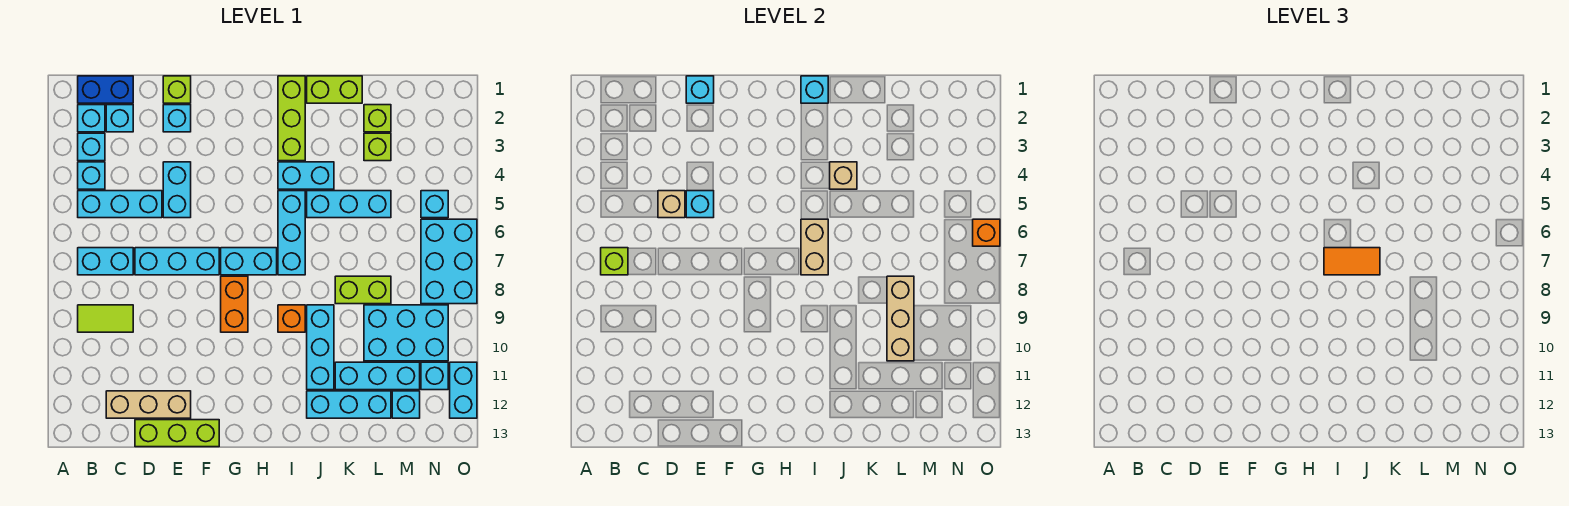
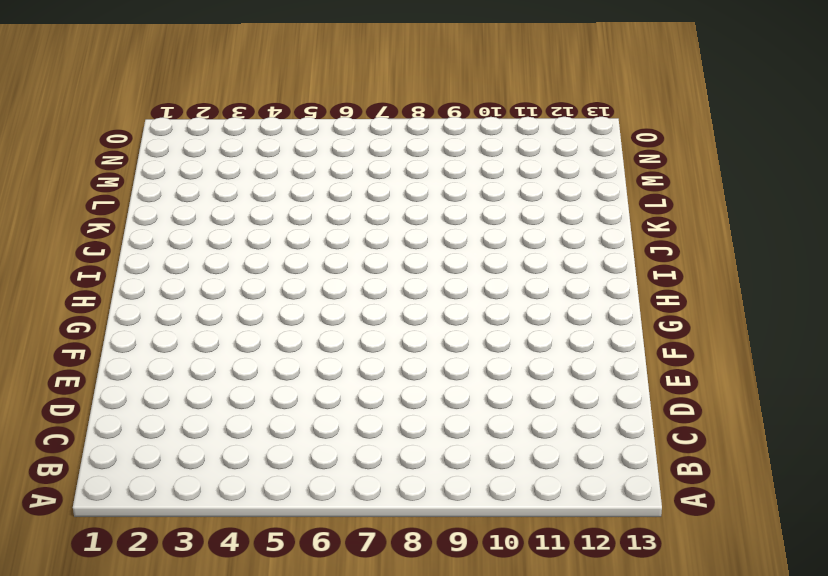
none -> blue 1x2 brick [78,76,133,103]
none -> cyan 1x1 brick [78,105,105,132]
none -> cyan 1x1 brick [78,133,105,161]
none -> cyan 1x1 brick [78,162,105,189]

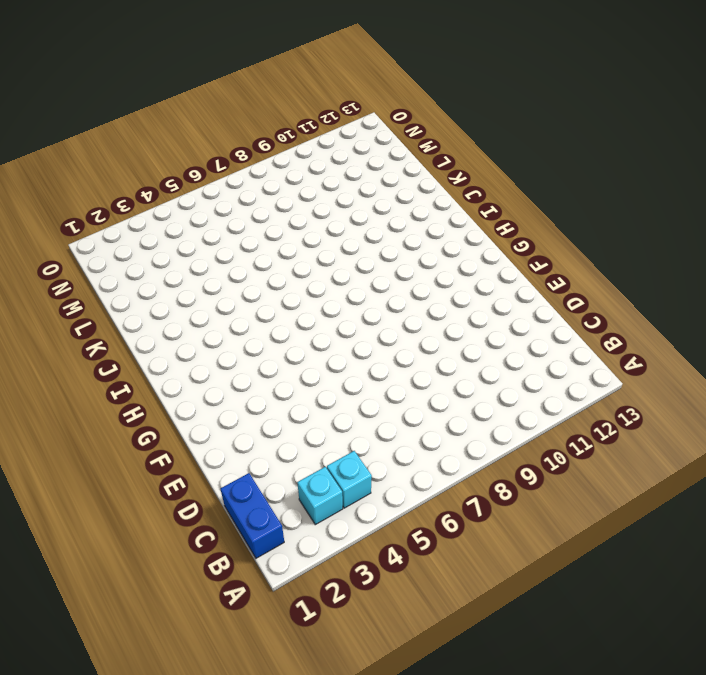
none -> cyan 1x1 brick [78,105,105,132]
none -> cyan 1x3 brick [78,191,162,218]
none -> cyan 1x2 brick [78,248,133,275]
none -> lime 1x2 tile [78,305,133,332]

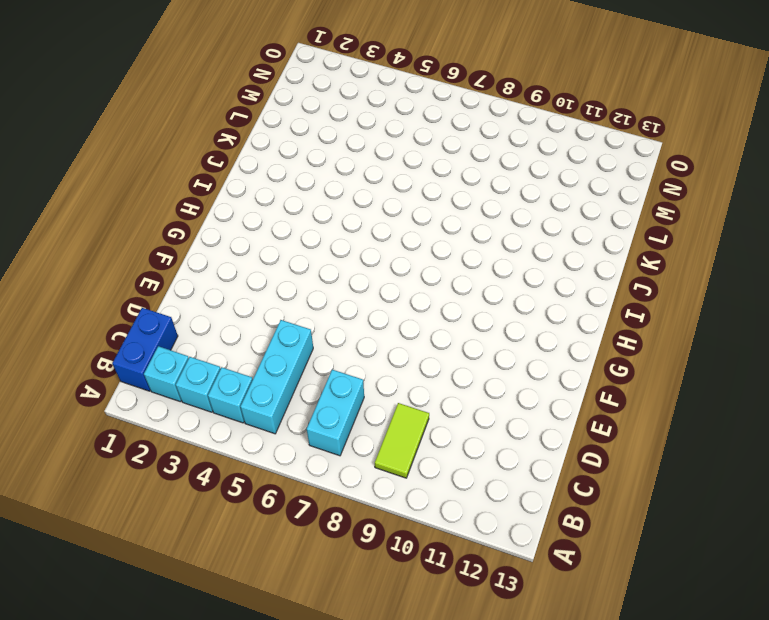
none -> cyan 1x1 brick [106,105,133,132]
none -> tan 1x3 brick [106,391,191,418]
none -> cyan 1x3 brick [135,248,219,275]
none -> lime 1x3 brick [135,420,219,447]

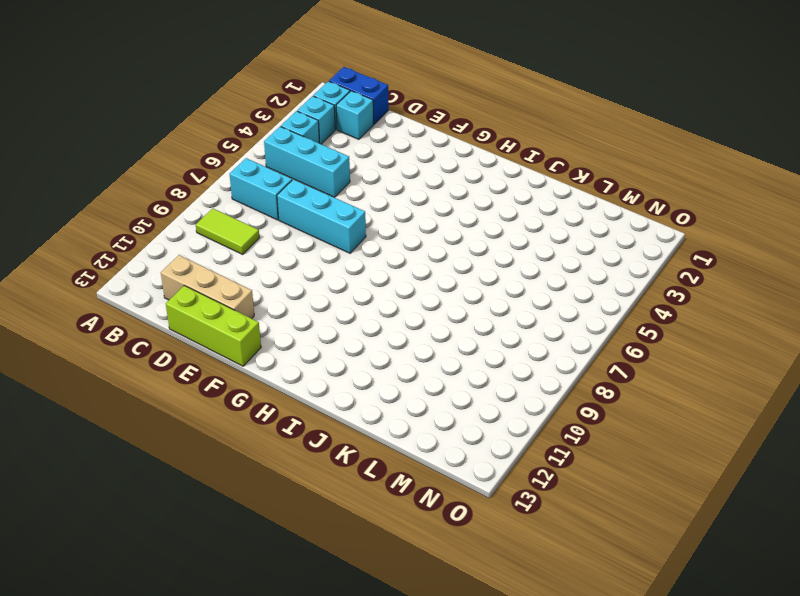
none -> lime 1x1 brick [163,76,191,103]
none -> cyan 1x1 brick [163,105,191,132]
none -> cyan 1x2 brick [163,162,191,218]
none -> cyan 1x2 brick [221,248,277,275]

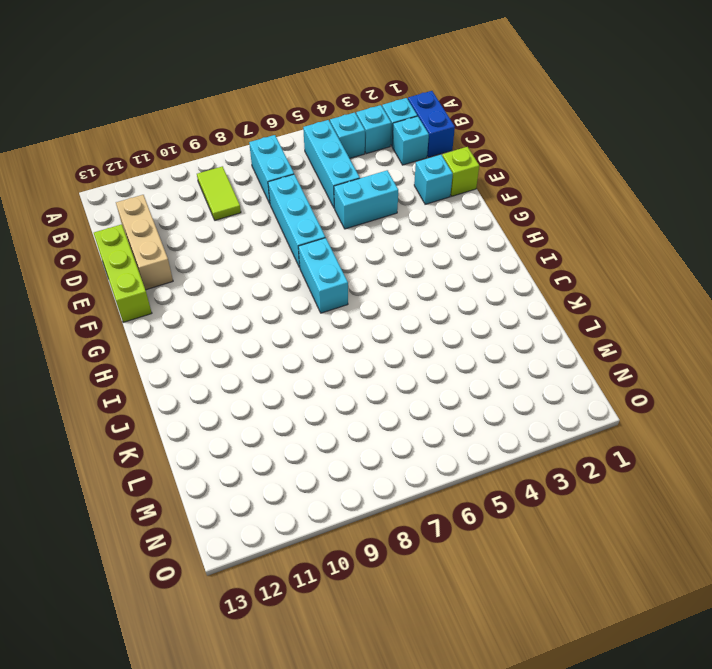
none -> orange 1x2 brick [221,276,248,332]
none -> lime 1x3 brick [278,76,305,161]
none -> cyan 1x2 brick [278,162,334,189]
none -> cyan 1x3 brick [278,191,305,275]

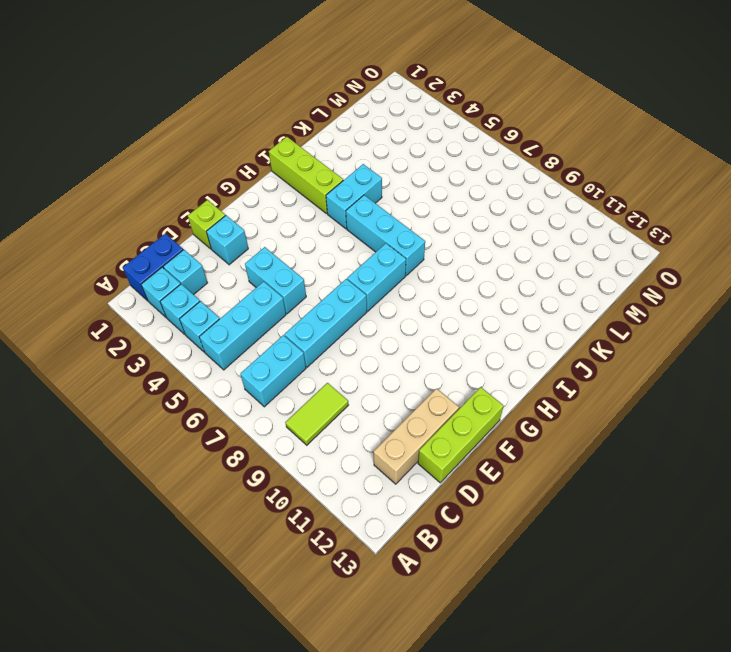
none -> orange 1x2 brick [221,276,248,332]
none -> orange 1x1 brick [278,305,305,332]
none -> lime 1x2 brick [307,76,362,103]
none -> cyan 1x3 brick [307,191,391,218]

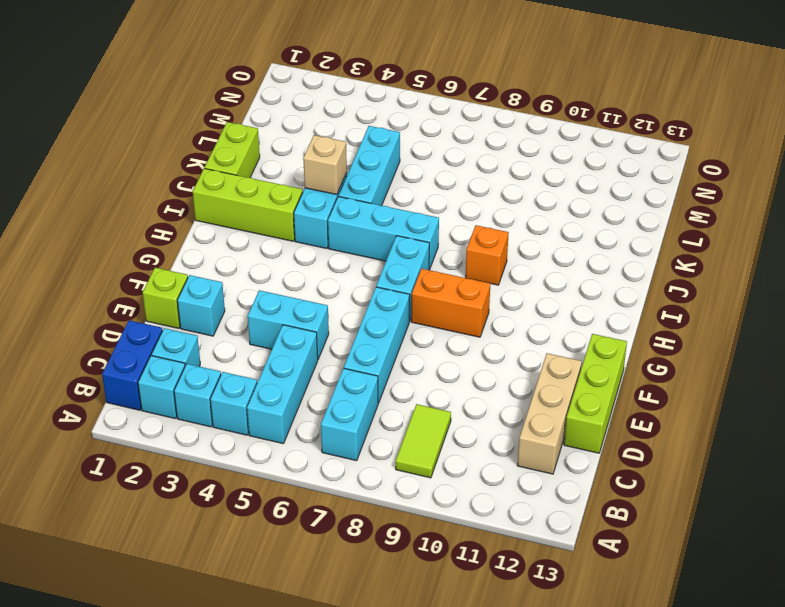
none -> cyan 1x3 brick [307,305,334,390]
none -> cyan 1x3 brick [307,391,391,418]
none -> lime 1x2 brick [335,276,391,304]
none -> cyan 1x3 brick [335,362,420,390]

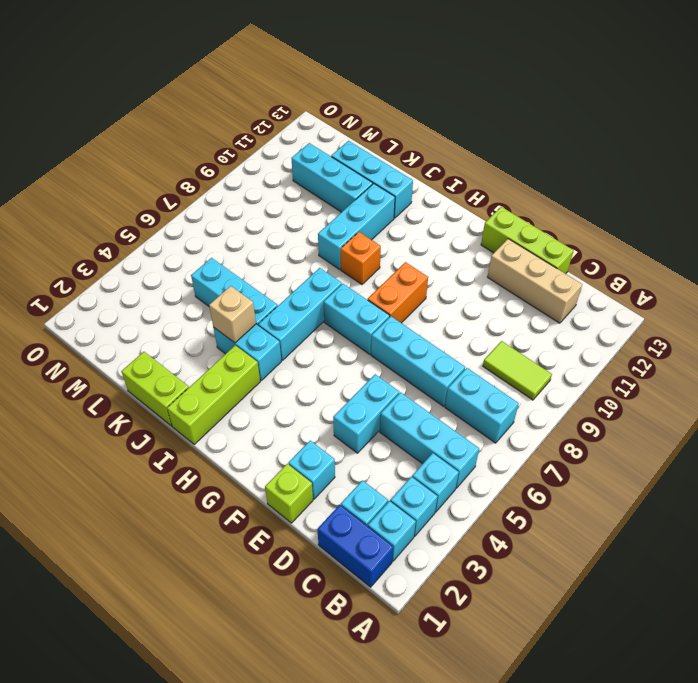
none -> lime 1x2 brick [335,276,391,304]
none -> lime 1x1 brick [364,105,391,132]
none -> lime 1x1 brick [364,133,391,161]
none -> cyan 2x3 brick [364,305,448,361]

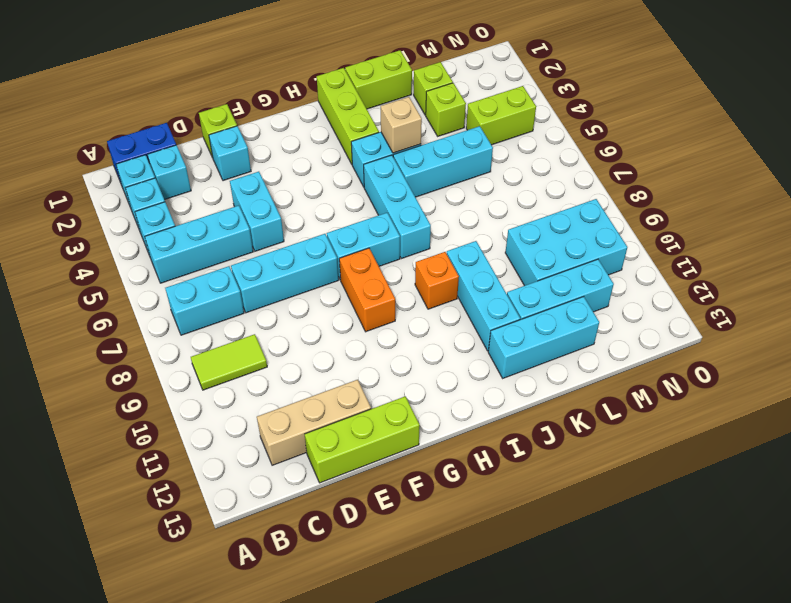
lime 1x2 brick [466,86,536,145] -> lime 1x2 brick moved to [335,276,391,304]
none -> cyan 1x1 brick [392,391,420,418]
none -> cyan 1x1 brick [421,191,448,218]
none -> cyan 2x3 brick [421,219,477,304]
none -> cyan 1x1 brick [421,362,448,390]

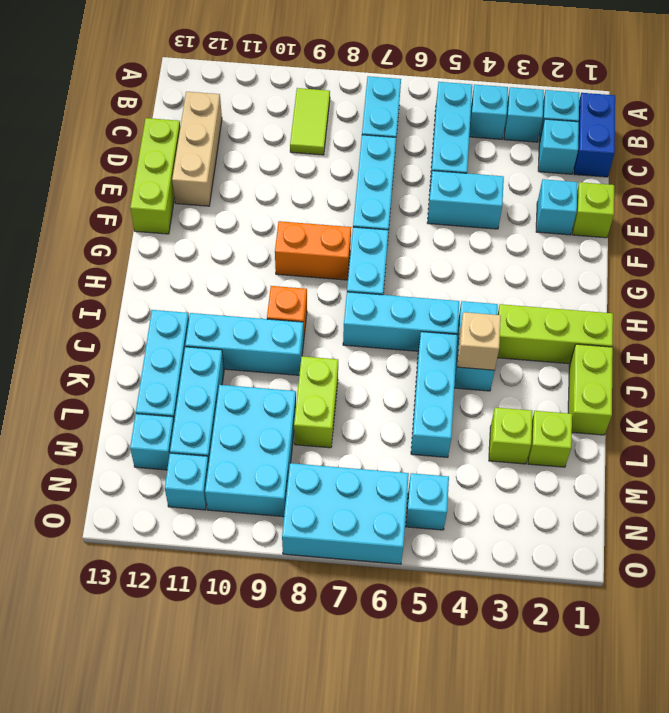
none -> cyan 1x2 brick [450,362,477,418]
none -> lime 1x1 brick [601,248,628,275]
none -> tan 1x1 brick [658,191,685,218]
none -> cyan 1x1 brick [686,76,714,103]

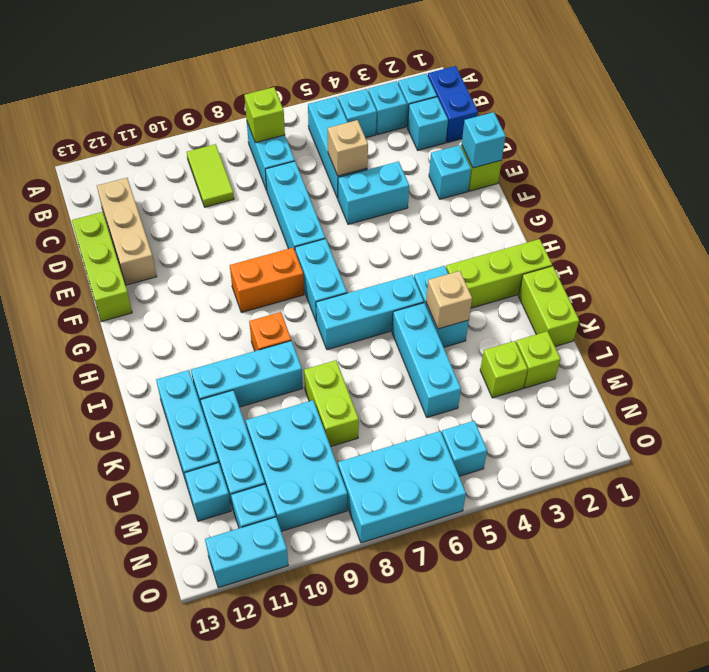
none -> cyan 1x1 brick [686,191,714,218]
none -> cyan 1x1 brick [801,76,828,103]
none -> tan 1x2 brick [801,219,828,275]
none -> tan 1x3 brick [887,276,914,361]

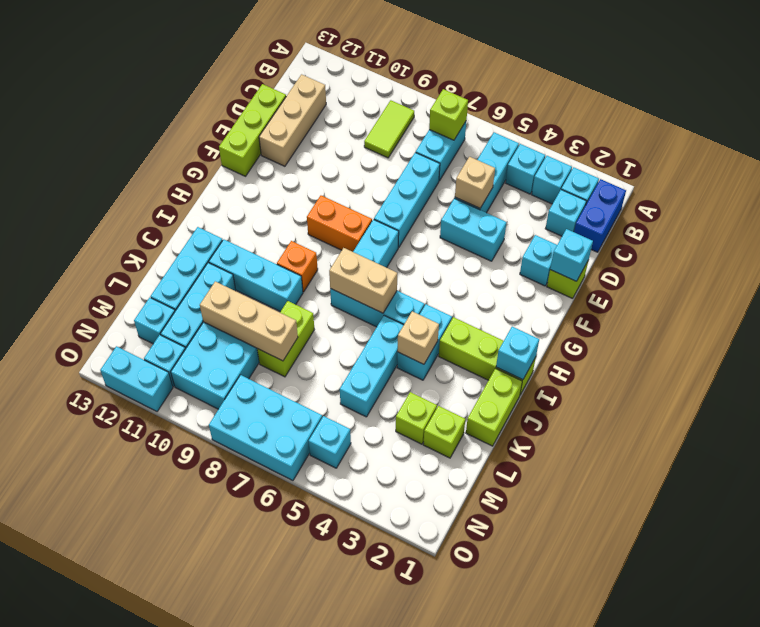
none -> cyan 1x1 brick [686,191,714,218]
none -> orange 1x1 brick [973,219,1000,246]
none -> orange 1x2 tile [1324,248,1380,275]

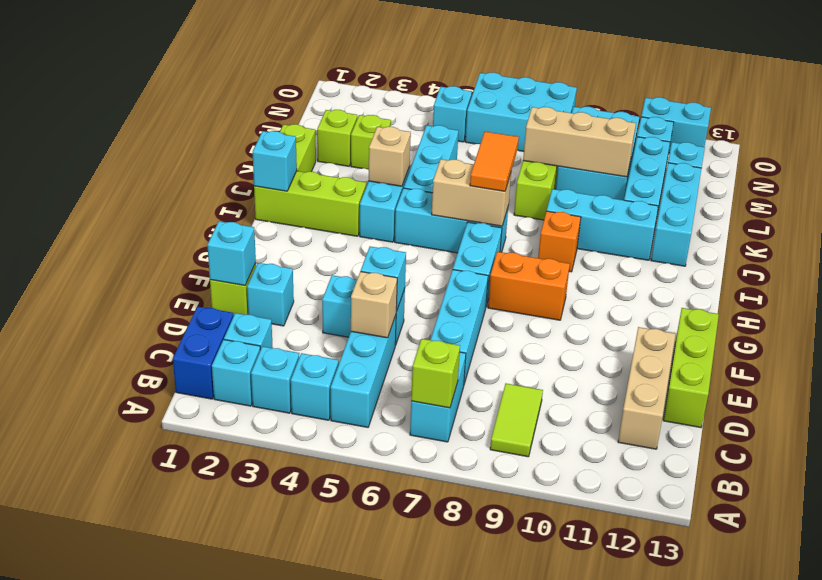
none -> orange 1x1 brick [973,219,1000,246]

